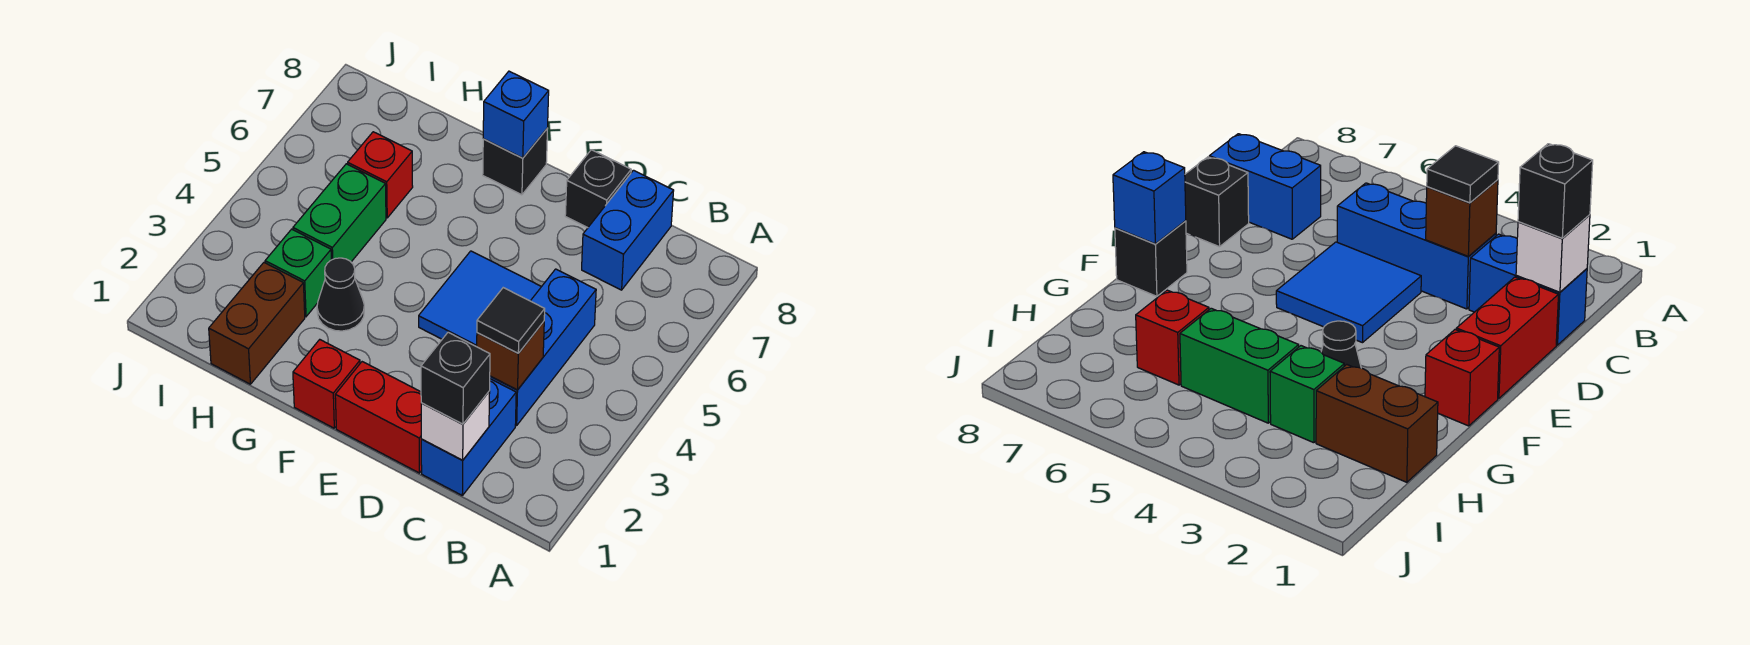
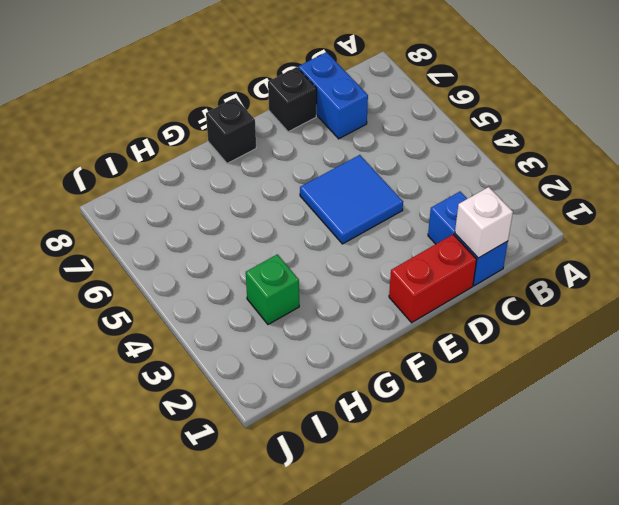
none -> blue 1x3 brick [490,269,596,425]
none -> red 1x1 brick [293,340,360,428]
none -> black 1x1 cone [317,258,364,331]

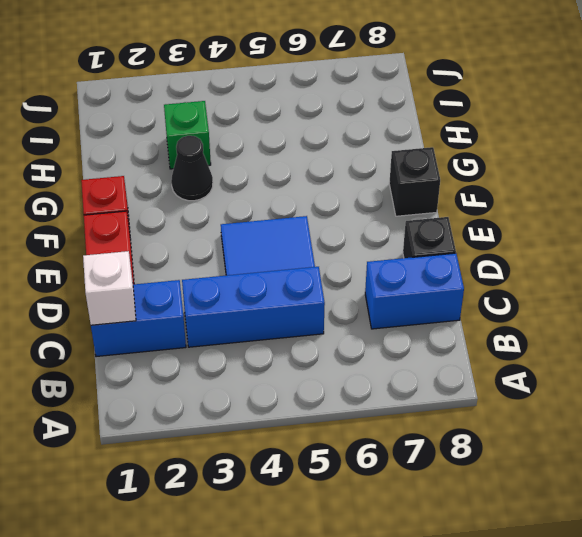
none -> brown 1x2 brick [209,263,305,384]
none -> green 1x2 brick [293,164,386,262]
none -> red 1x1 brick [348,132,413,218]

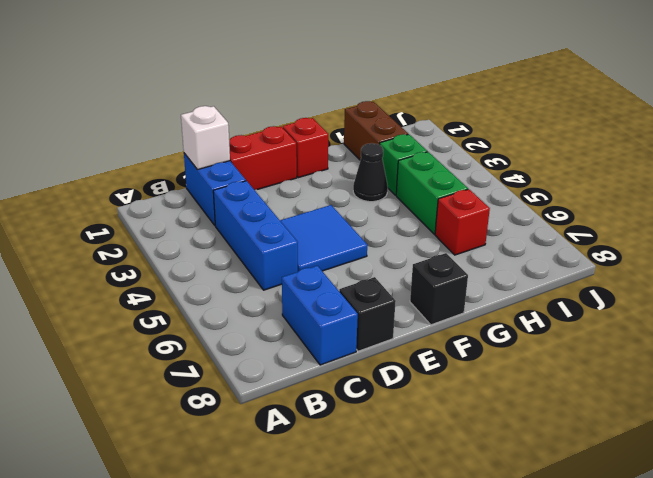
none -> brown 1x1 brick [477,322,544,390]
none -> blue 1x1 brick [483,71,549,158]
none -> black 1x1 brick [421,332,490,424]

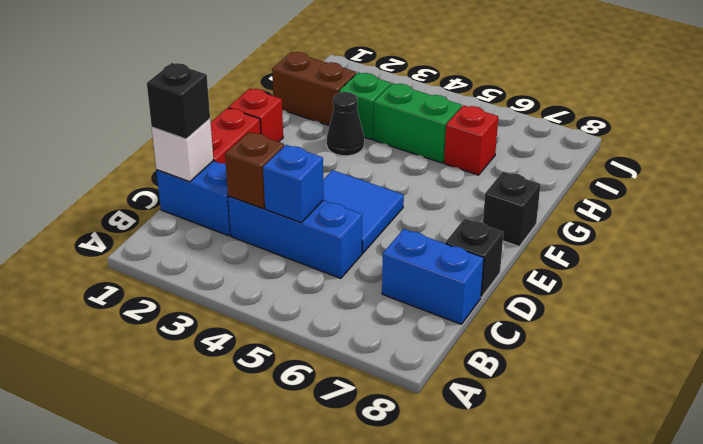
blue 1x1 brick [263,145,324,223] -> blue 1x1 brick moved to [483,71,549,158]
none -> black 1x1 tile [477,288,545,353]

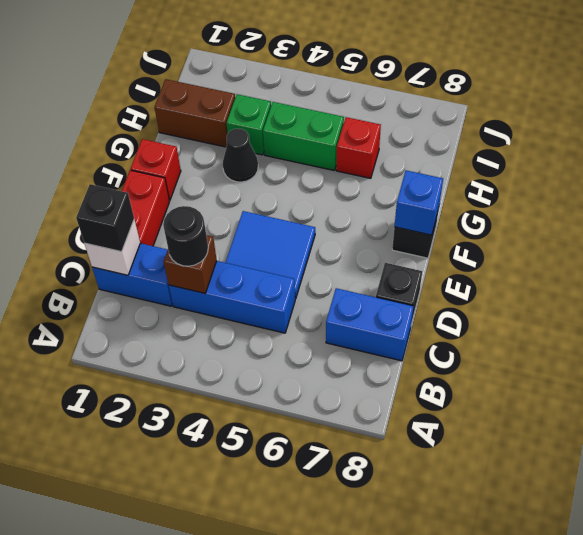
black 1x1 round brick [163,206,208,266] -> black 1x1 tile [477,288,545,353]

